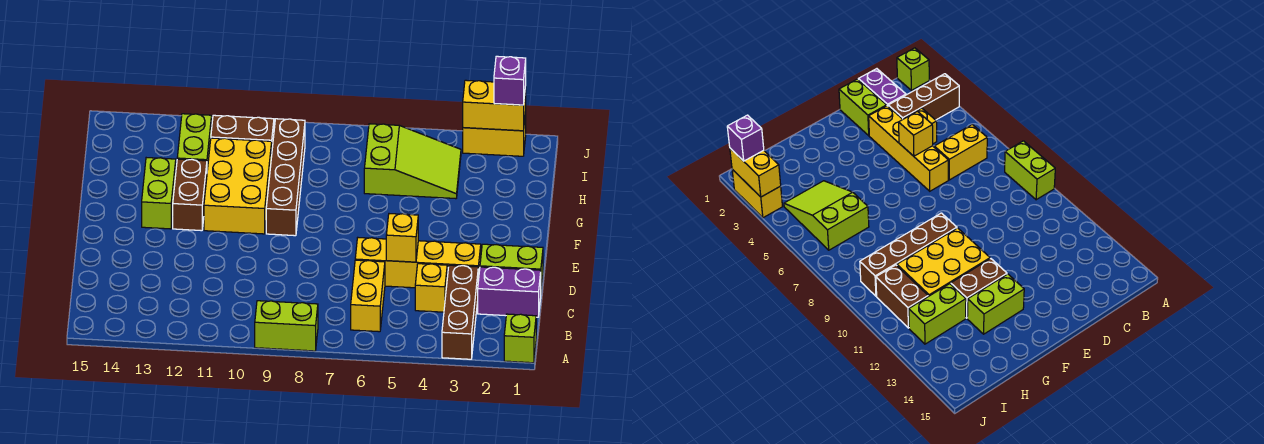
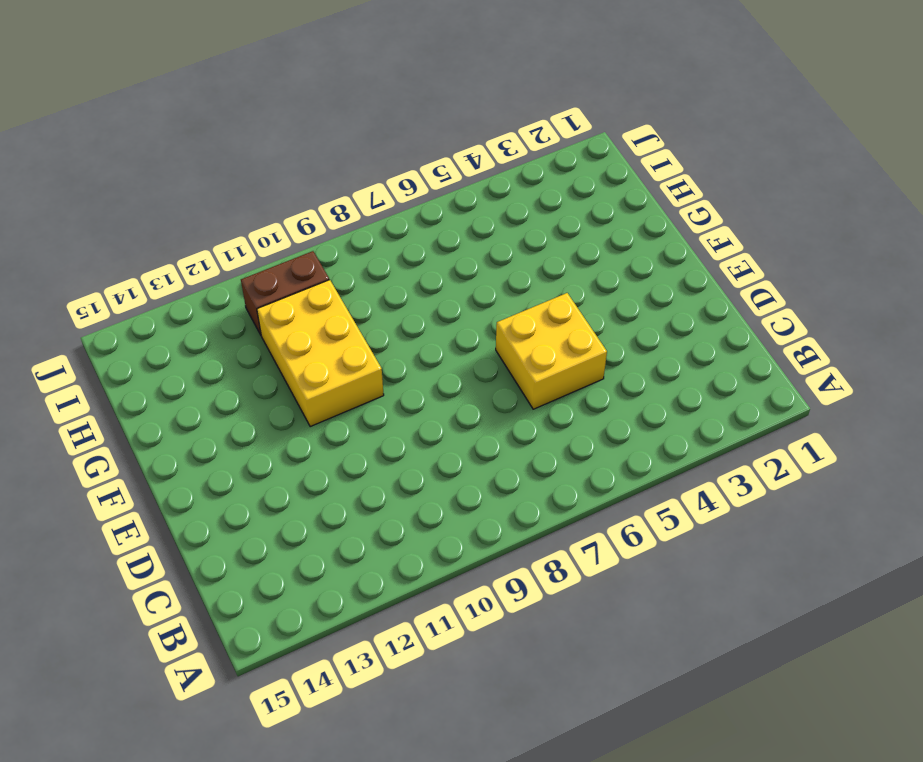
yellow 2x2 brick [496,293,607,409] -> yellow 1x4 brick [355,238,481,288]
none -> lime 1x1 brick [504,314,536,363]
none -> brown 1x3 brick [442,265,478,359]
none -> lime 1x2 brick [255,301,318,351]

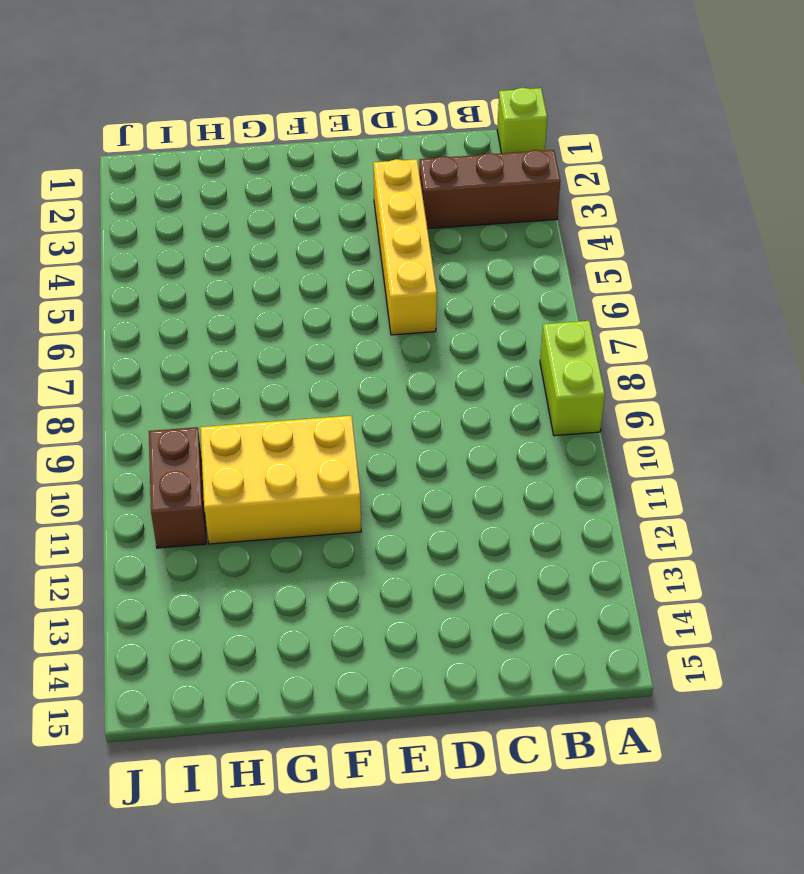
none -> yellow 1x2 brick [351,260,385,332]
none -> purple 1x2 brick [478,267,541,317]
none -> yellow 1x1 brick [415,264,447,312]

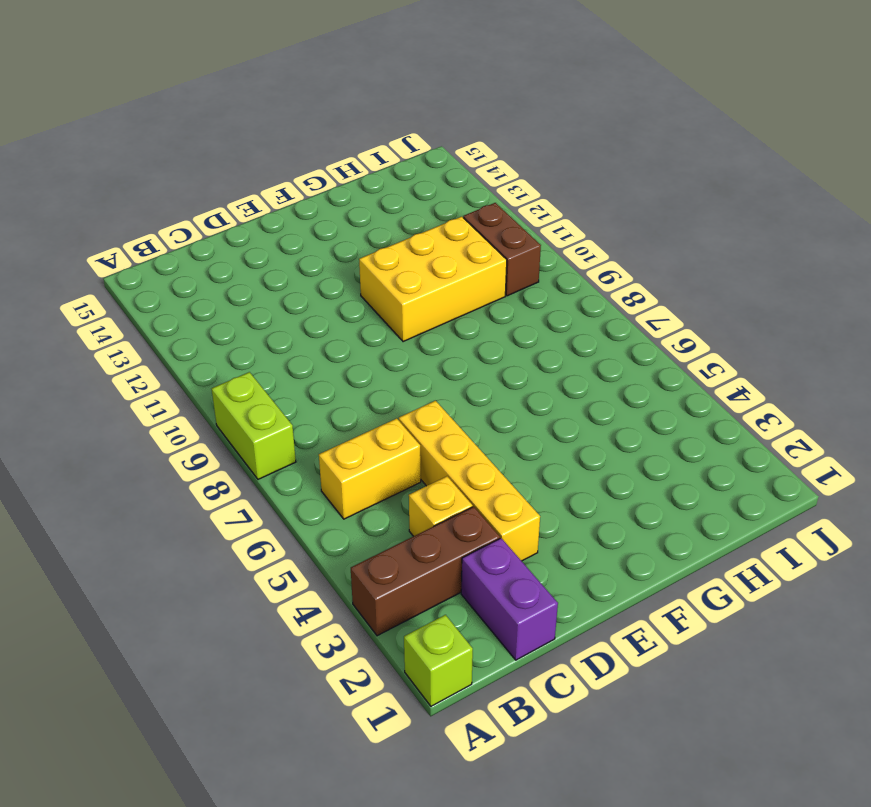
none -> lime 1x2 brick [480,244,543,289]
none -> brown 1x4 brick [266,119,305,236]
none -> brown 1x2 brick [173,159,207,231]

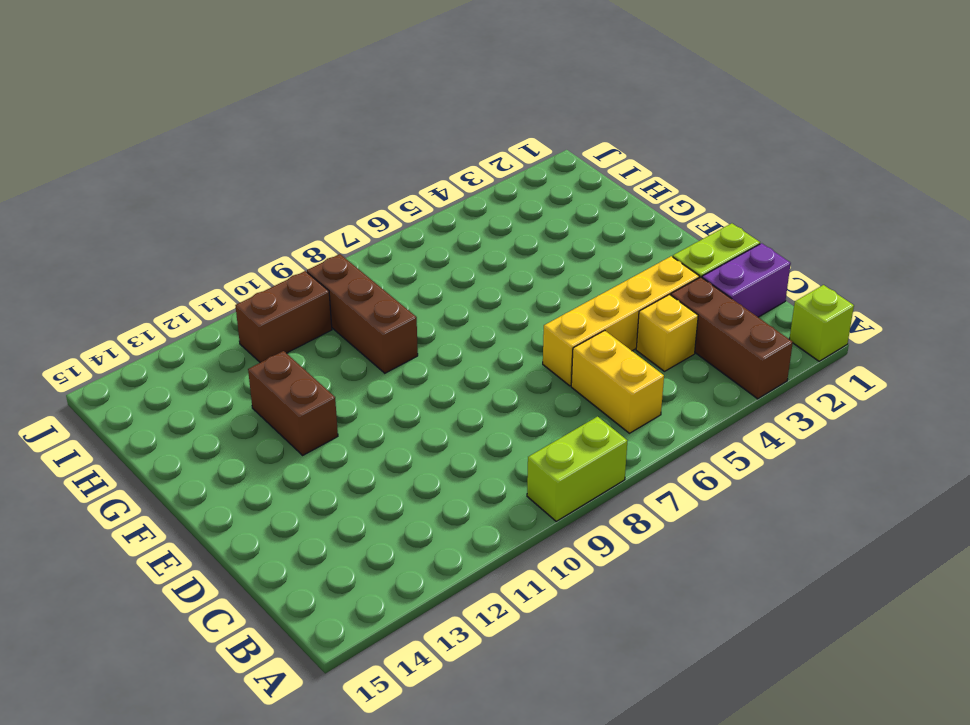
brown 1x3 brick [307,254,418,373] -> brown 1x4 brick [266,119,305,236]
none -> yellow 2x3 brick [204,138,272,234]
none -> lime 1x2 brick [142,158,176,229]
none -> lime 2x3 slope [364,124,461,199]

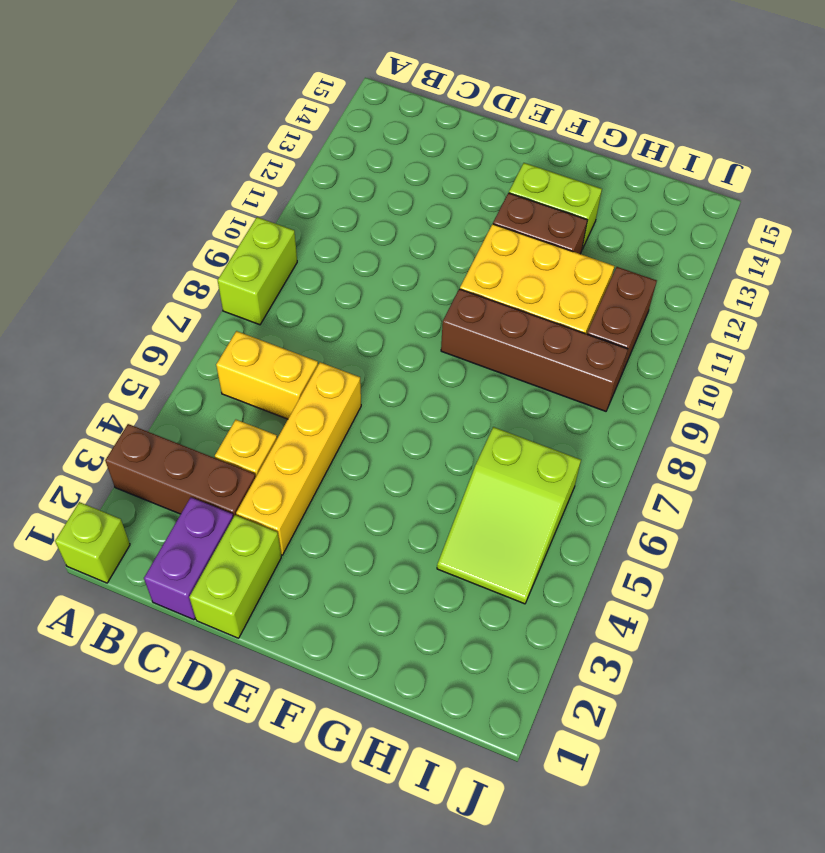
none -> lime 1x2 brick [177,114,212,170]
none -> yellow 1x2 brick [463,112,526,156]
none -> yellow 1x1 brick [386,214,418,262]

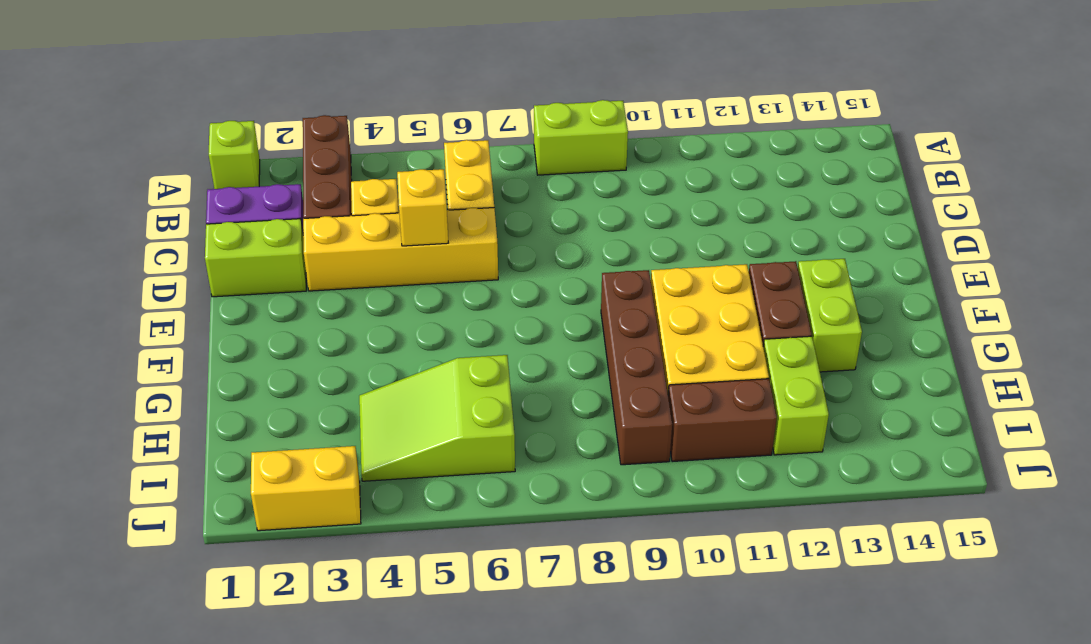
none -> yellow 1x2 brick [463,80,526,131]
none -> purple 1x1 brick [494,56,526,105]

